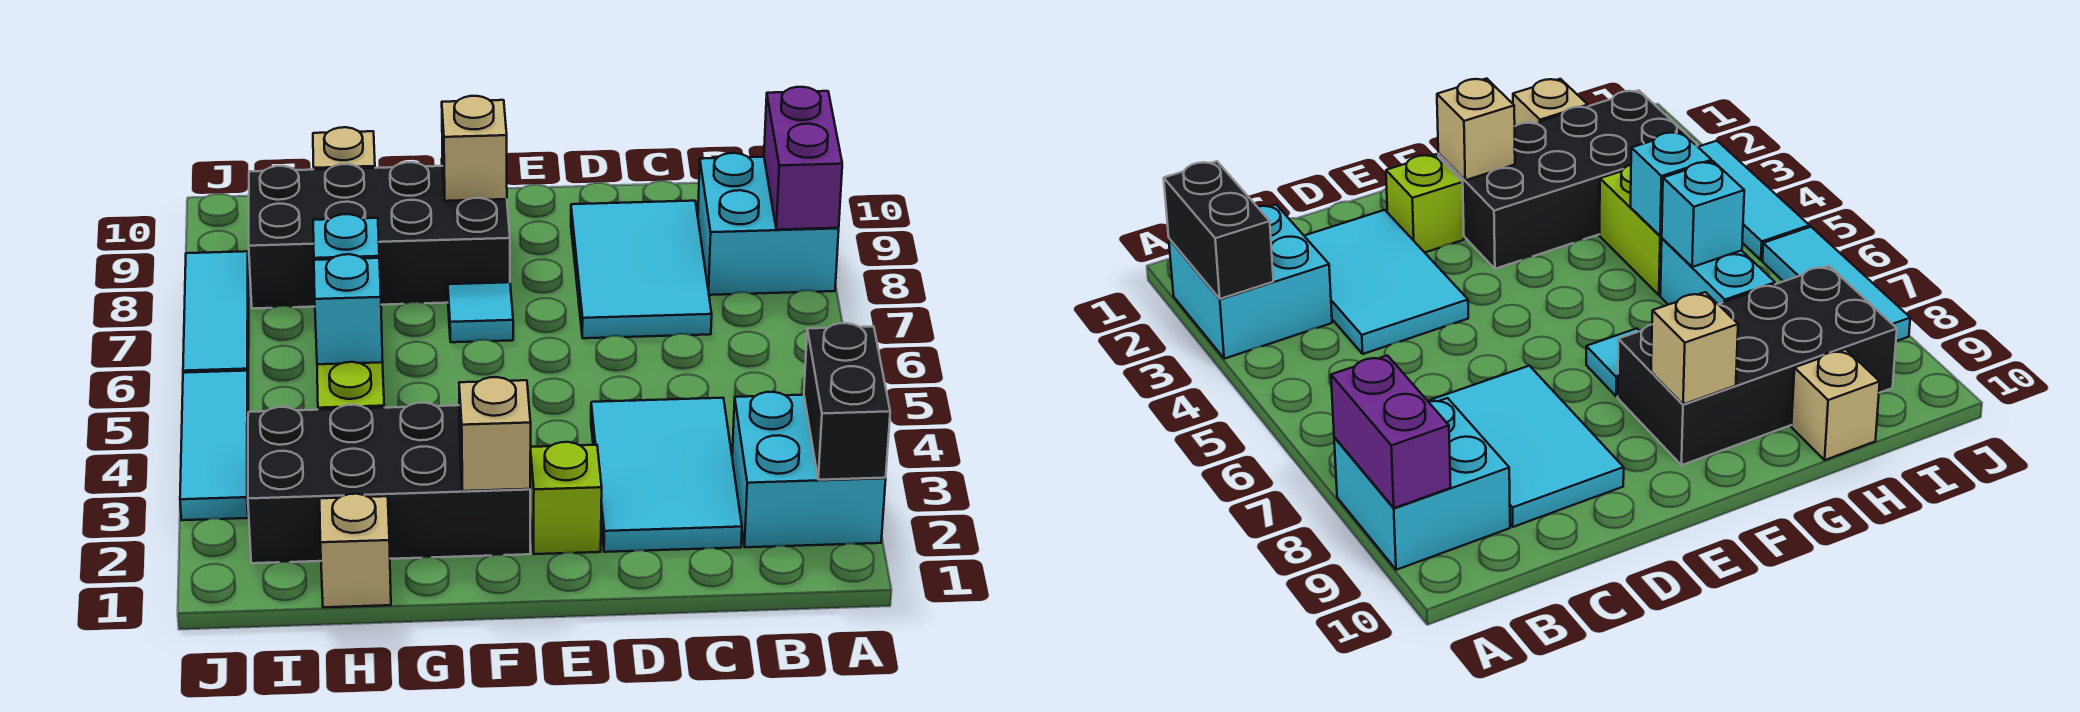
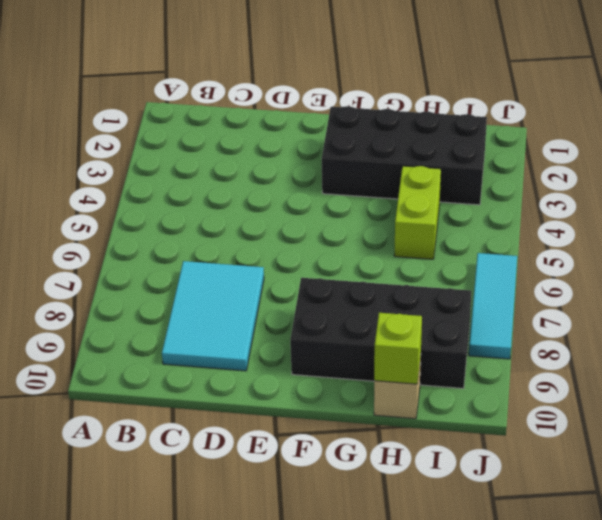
lime 1x1 brick [374,313,422,384] -> lime 1x1 brick moved to [530,442,602,554]
none -> cyan 2x2 brick [732,392,886,547]
none -> cyan 2x2 brick [698,153,839,295]
none -> cyan 2x3 tile [591,398,742,552]

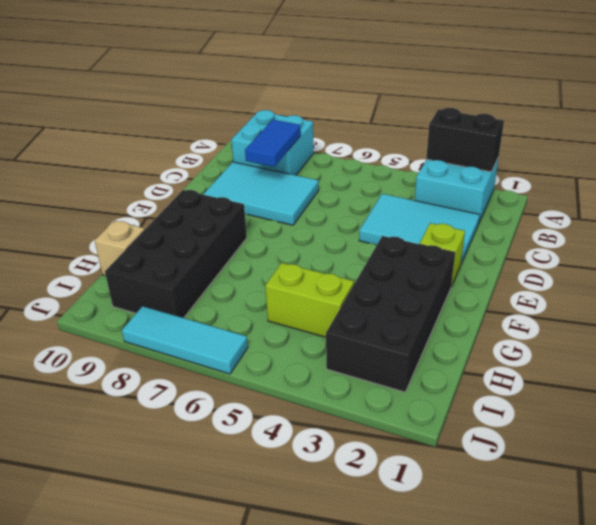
blue 1x2 tile [245,120,301,167] -> none
none -> cyan 1x1 tile [448,282,513,342]
none -> tan 1x1 brick [320,494,391,607]
none -> cyan 1x2 brick [1660,238,1775,305]

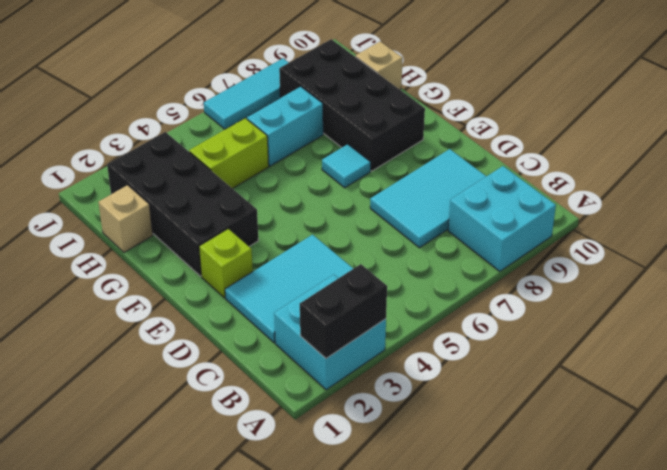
none -> cyan 1x3 tile [180,371,248,520]
none -> purple 1x2 brick [764,87,842,230]
none -> tan 1x1 brick [459,377,531,491]

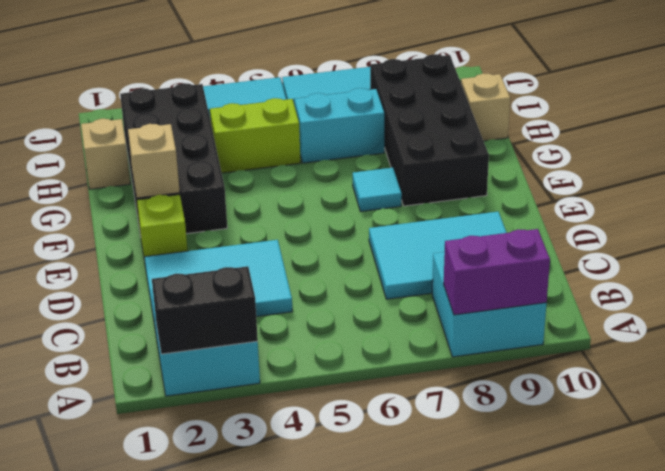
none -> tan 1x1 brick [442,96,507,201]
none -> cyan 1x1 brick [314,254,383,364]
none -> cyan 1x1 brick [313,214,379,260]

